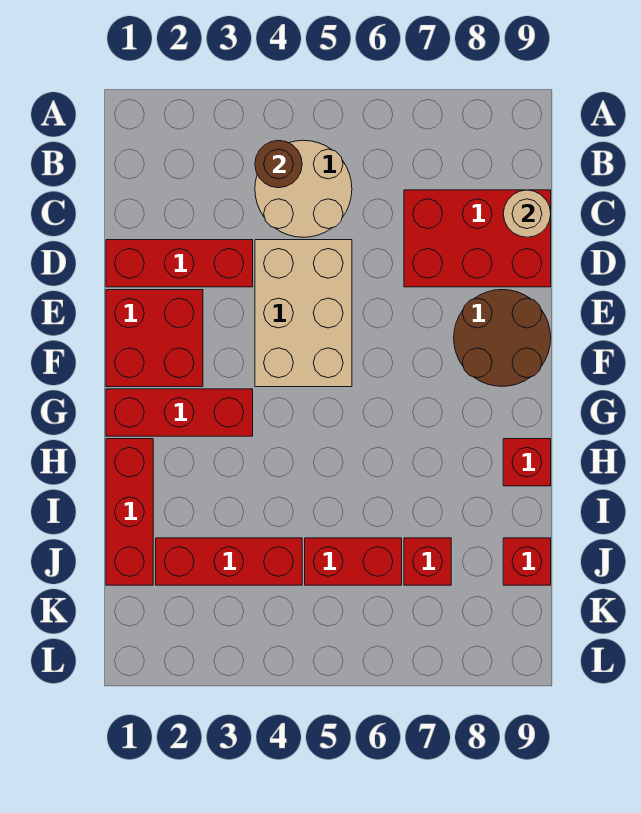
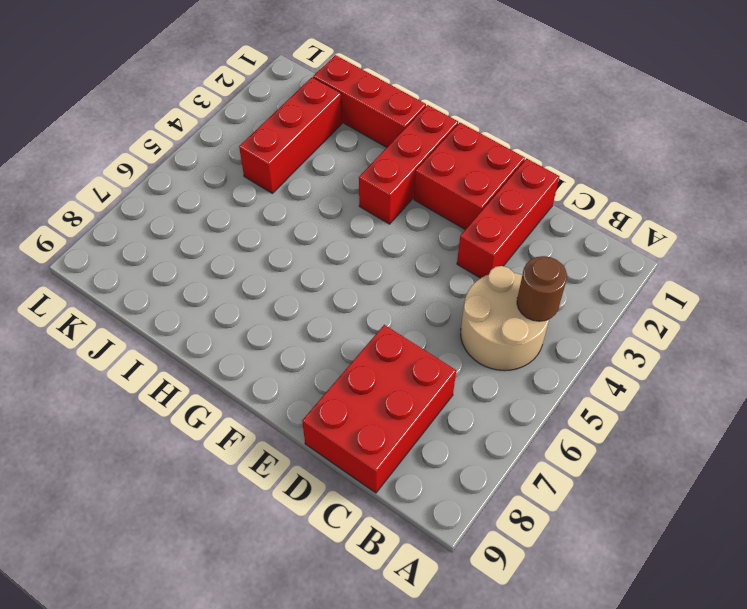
none -> tan 2x3 brick [255,240,352,387]
none -> brown 2x2 round brick [454,290,551,386]
none -> red 1x1 brick [503,439,551,486]

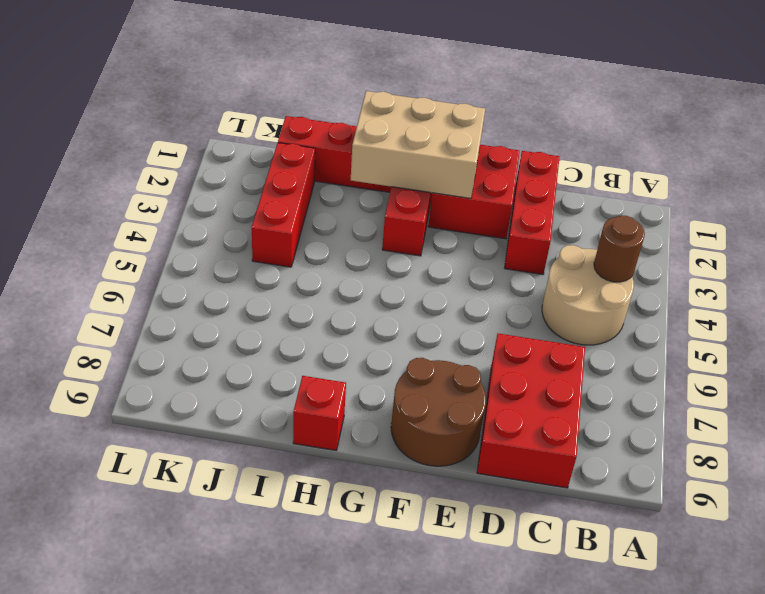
tan 2x3 brick [351,91,485,199] -> tan 2x3 brick moved to [255,240,352,387]
none -> red 1x2 brick [305,538,402,585]
none -> red 1x1 brick [404,538,451,585]
none -> red 1x1 brick [503,538,551,585]

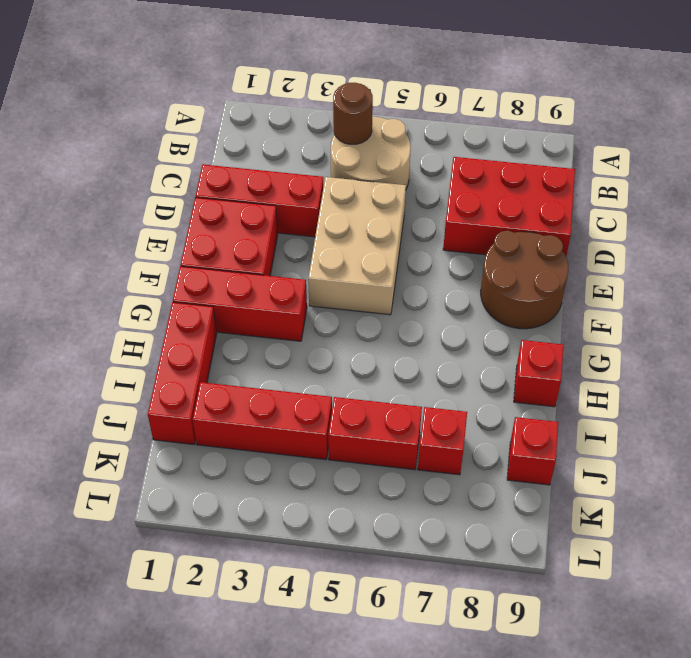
none -> tan 1x1 round brick [503,190,551,237]

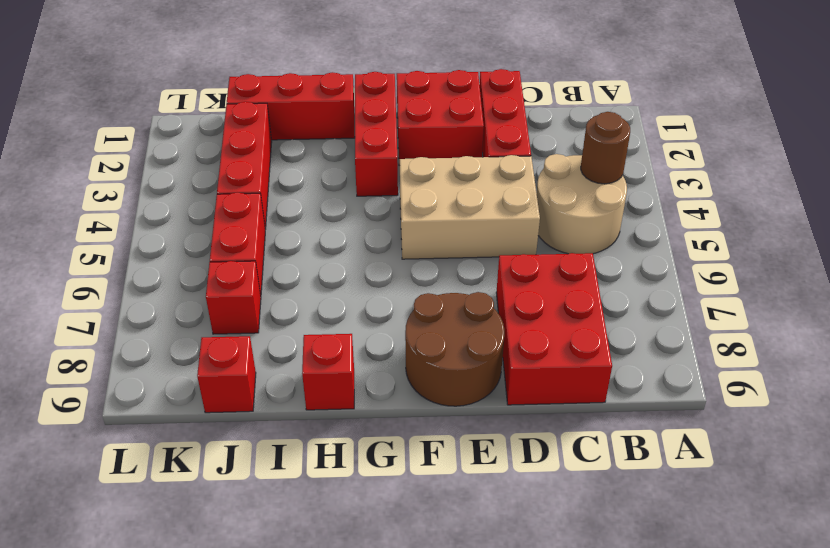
none -> tan 1x1 round brick [503,190,551,237]

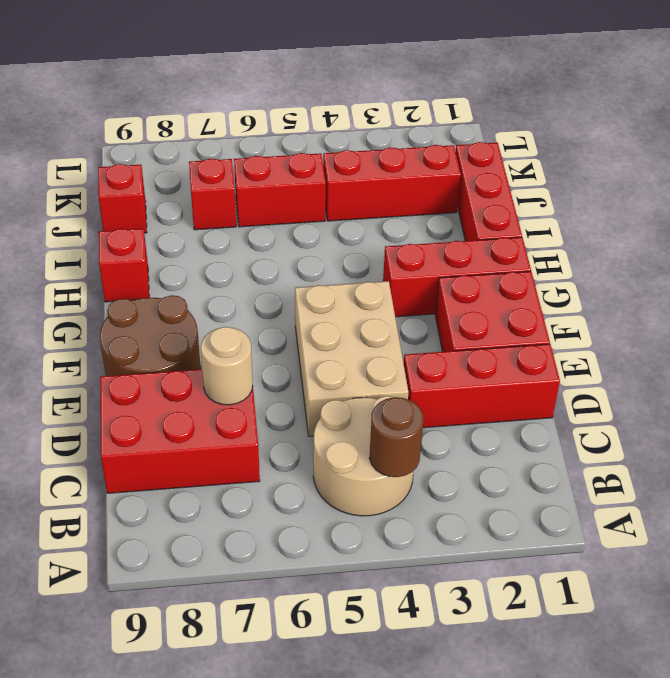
tan 1x1 round brick [201,327,253,405] -> tan 1x1 round brick moved to [503,190,551,237]

